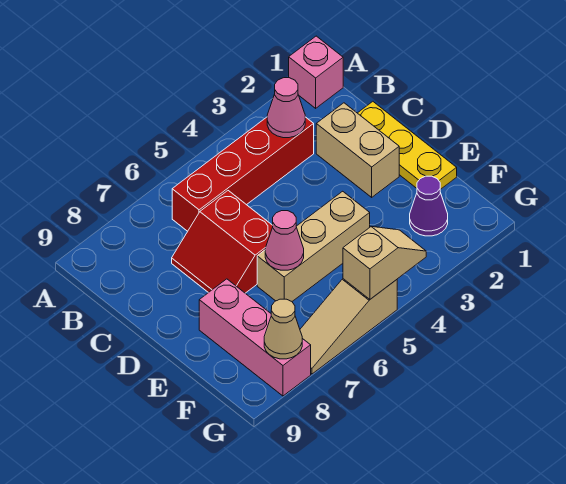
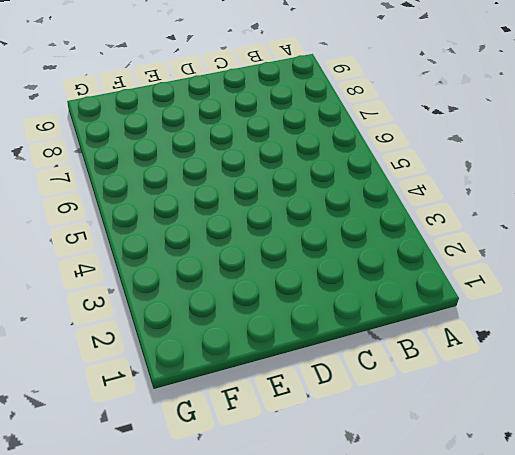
none -> pink 1x1 brick [289,36,343,108]
none -> red 1x4 brick [172,117,314,231]
none -> yellow 1x3 plate [358,102,457,189]

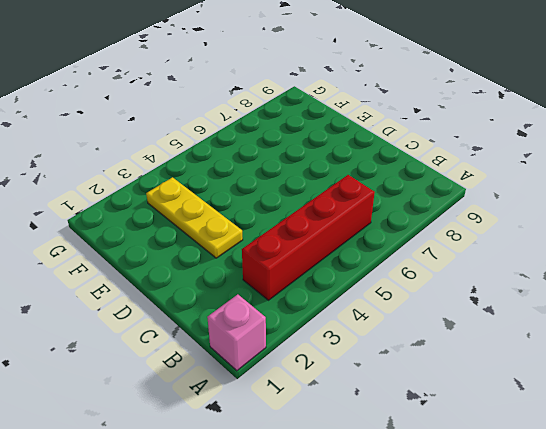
yellow 1x3 plate [146,177,243,258] -> yellow 1x3 plate moved to [358,102,457,189]
none -> tan 1x2 brick [316,103,399,197]
none -> red 2x2 slope [172,191,273,293]
none -> tan 1x3 brick [257,191,370,301]

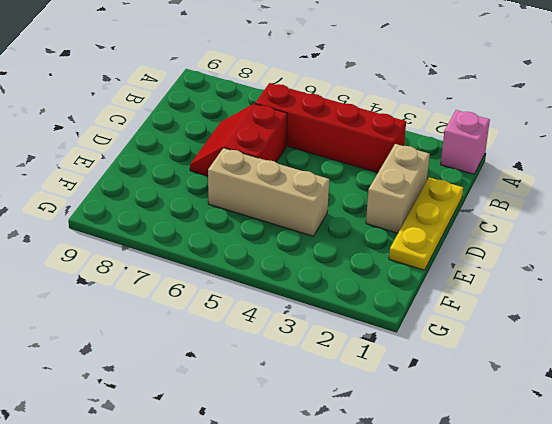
none -> pink 1x3 brick [199,279,311,396]
none -> purple 1x1 cone [410,176,448,236]
none -> tan 1x3 slope [300,279,397,374]

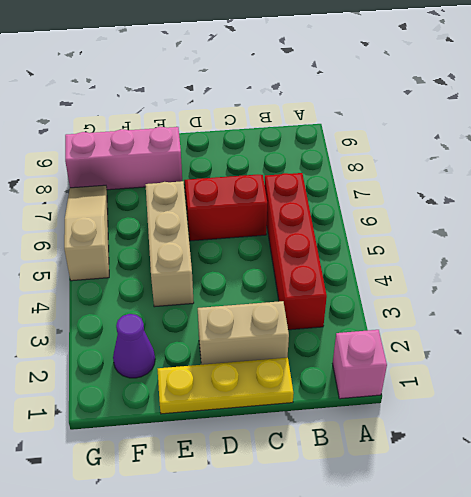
none -> pink 1x1 cone [267,78,305,138]
none -> pink 1x1 cone [265,211,304,270]
none -> tan 1x2 slope [343,227,426,299]

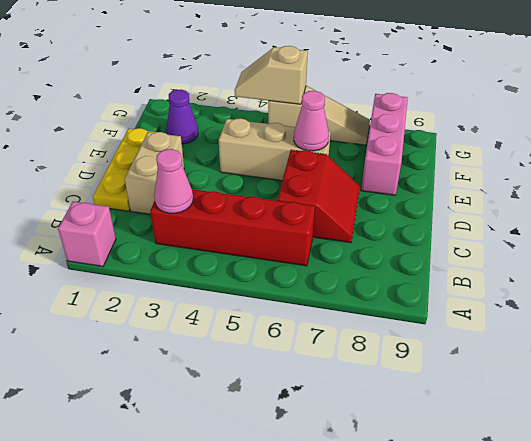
none -> tan 1x1 cone [264,299,302,359]

